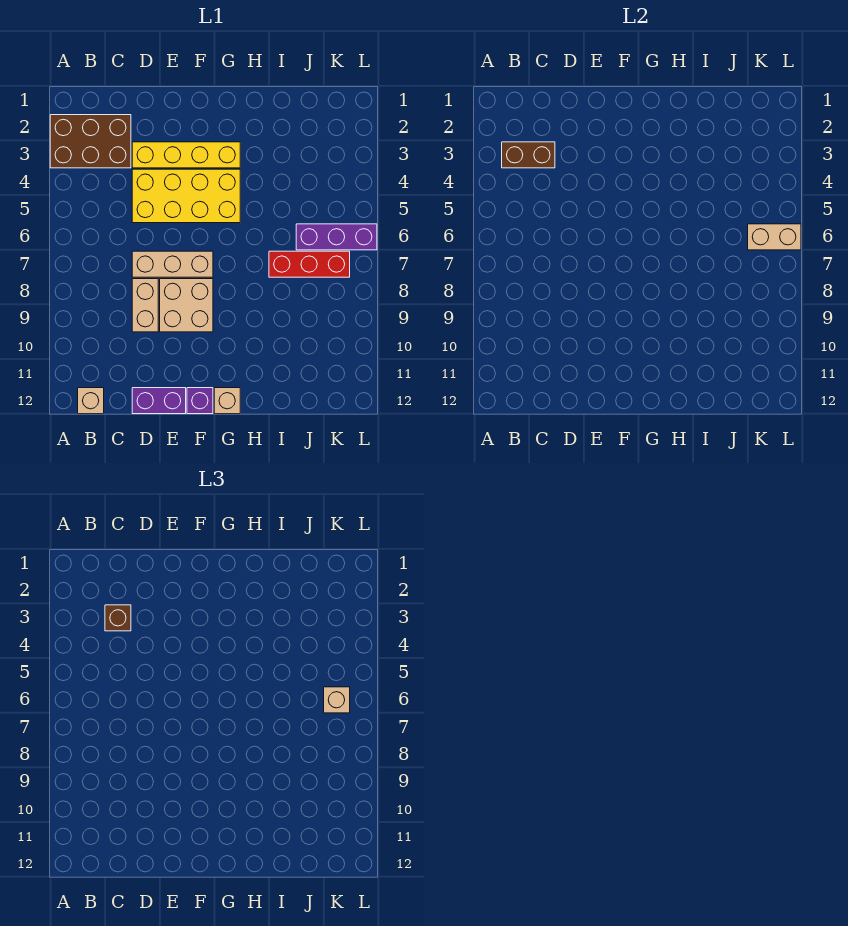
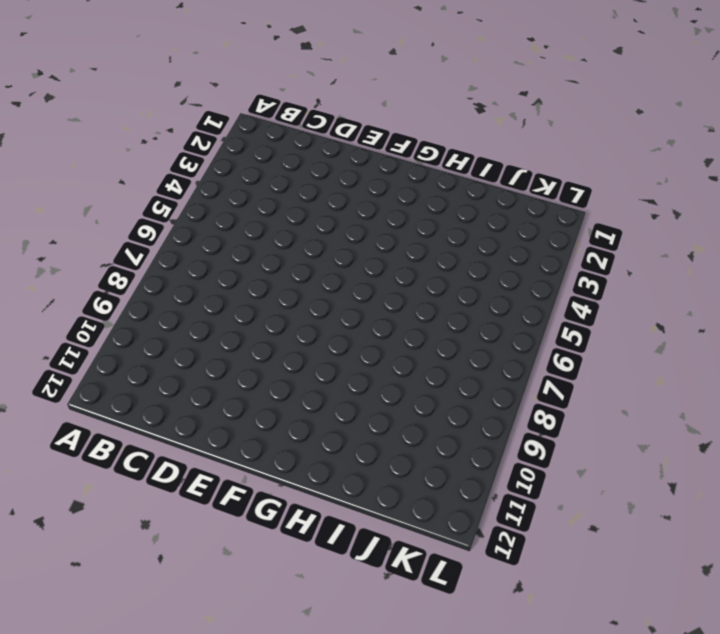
none -> brown 2x3 brick [50,115,131,168]
none -> tan 1x1 brick [78,388,104,414]
none -> yellow 1x4 brick [132,142,240,168]

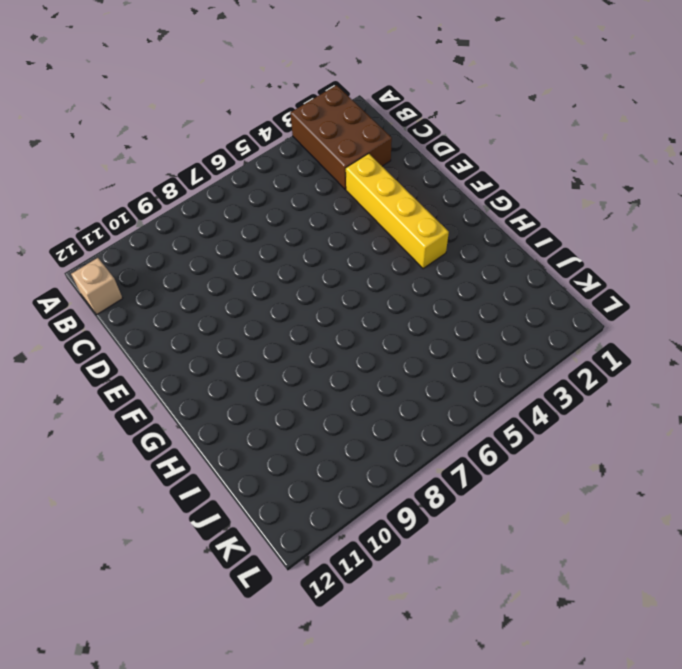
none -> yellow 2x4 brick [132,169,240,223]
none -> tan 1x3 brick [132,251,213,277]
none -> tan 1x2 brick [132,279,158,332]

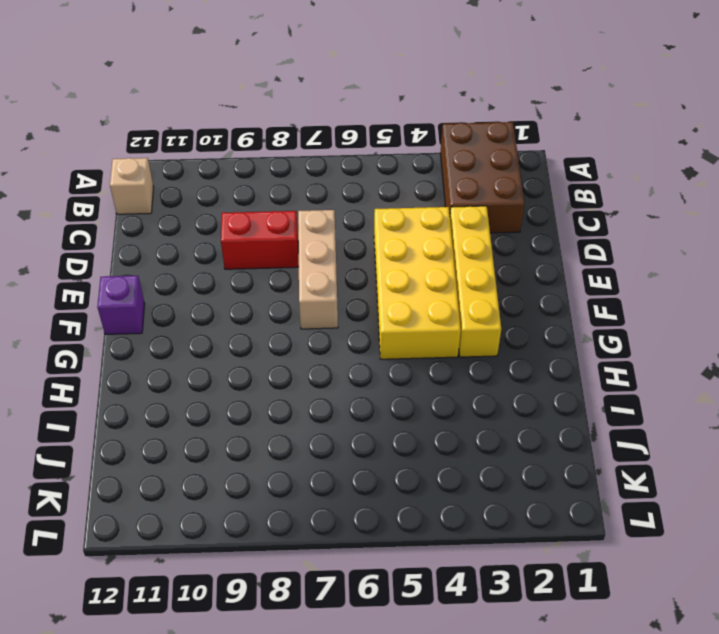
red 1x2 brick [221,211,298,269] -> tan 1x2 brick [132,279,158,332]
none -> purple 1x2 brick [132,388,186,414]
none -> tan 2x2 brick [160,279,213,332]
none -> tan 1x1 brick [214,388,240,414]

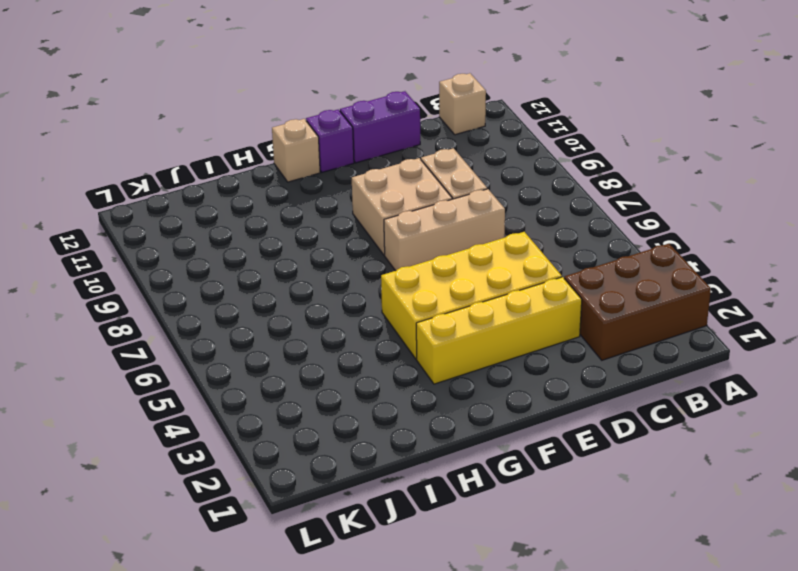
none -> red 1x3 brick [269,251,350,277]
none -> purple 1x3 brick [296,224,377,250]
none -> brown 1x2 brick [502,142,555,168]

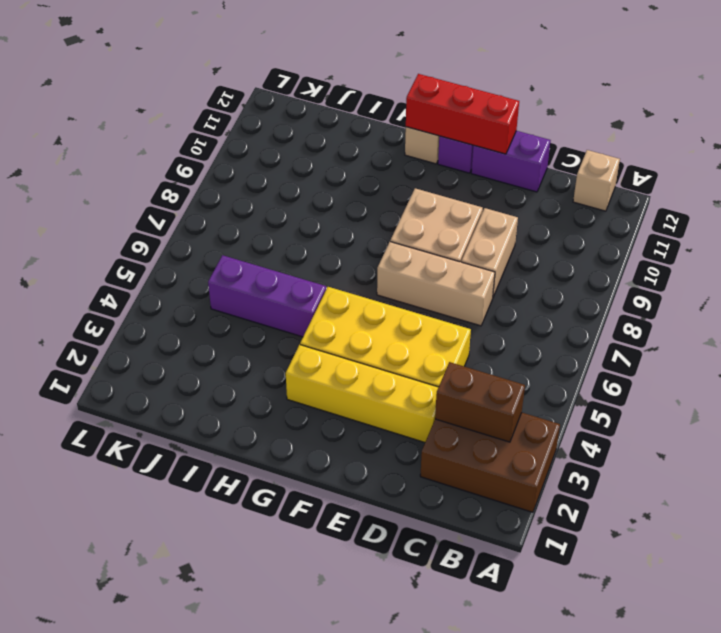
red 1x3 brick [406,74,519,154] -> red 1x3 brick moved to [269,251,350,277]
purple 1x3 brick [208,255,326,337] -> purple 1x3 brick moved to [296,224,377,250]
none -> tan 1x2 brick [748,224,801,250]
none -> brown 1x1 brick [105,605,131,631]
none -> tan 1x1 brick [324,687,350,713]

